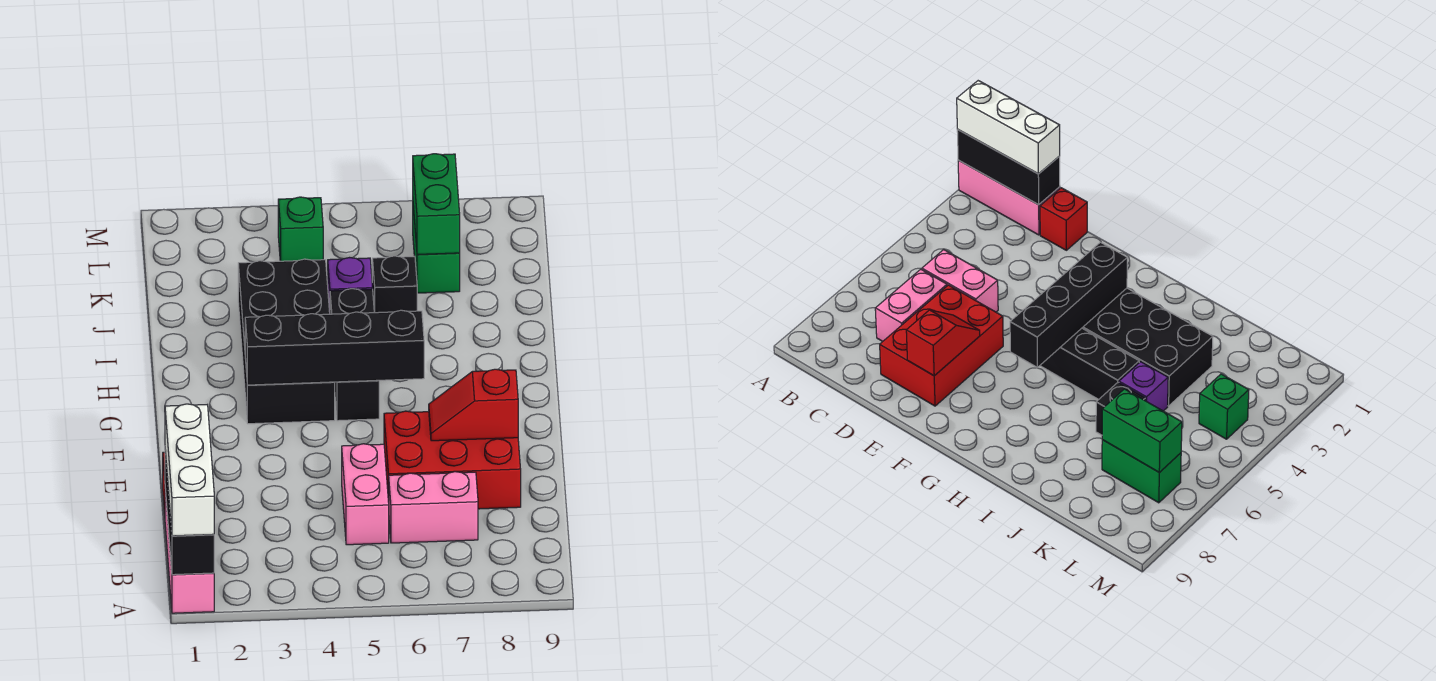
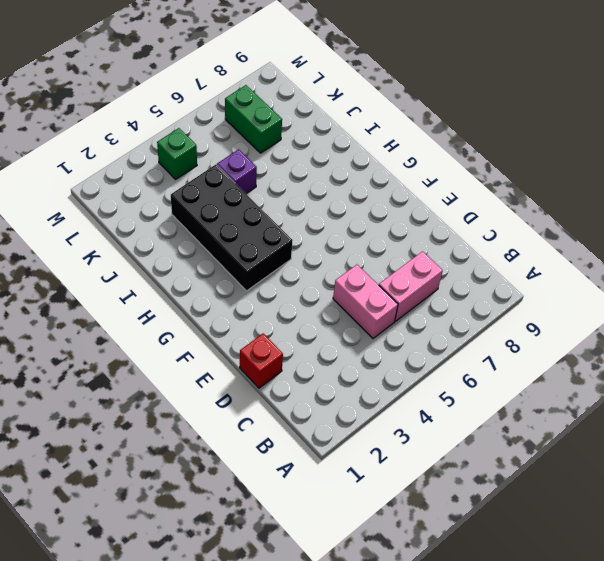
none -> pink 1x3 brick [165,489,214,613]
none -> red 2x3 brick [384,411,521,509]
none -> black 1x3 brick [330,289,379,421]

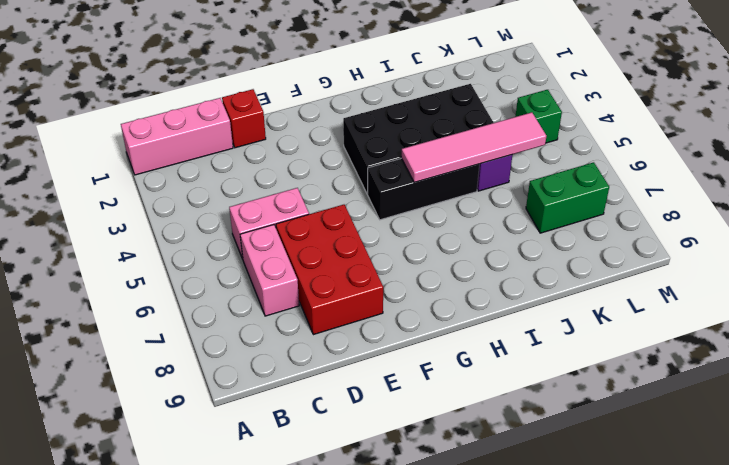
pink 1x4 tile [401,112,546,183] -> none
none -> black 1x1 brick [372,256,417,313]
none -> black 1x3 brick [165,450,214,575]
none -> red 1x2 slope [429,369,518,441]

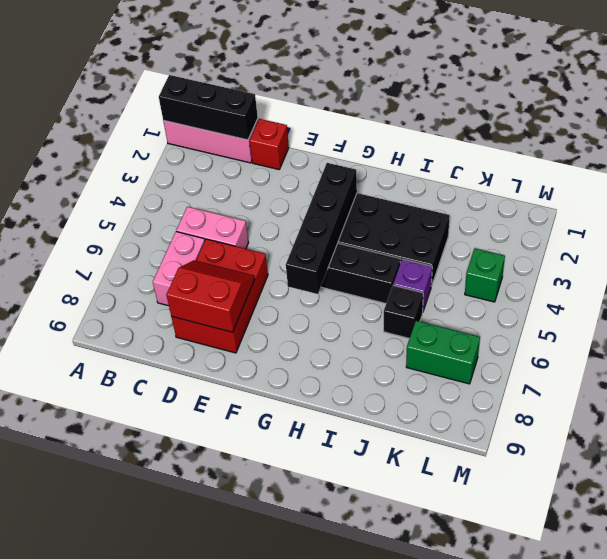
red 2x2 slope [167,260,255,332] -> red 1x2 slope [429,369,518,441]
none -> green 1x2 brick [413,154,460,254]
none -> white 1x3 brick [165,404,214,536]

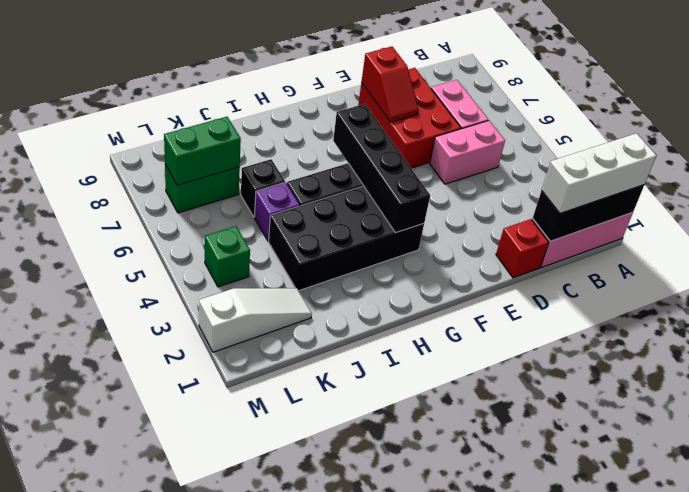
white 1x3 slope [199,288,312,352] -> none

